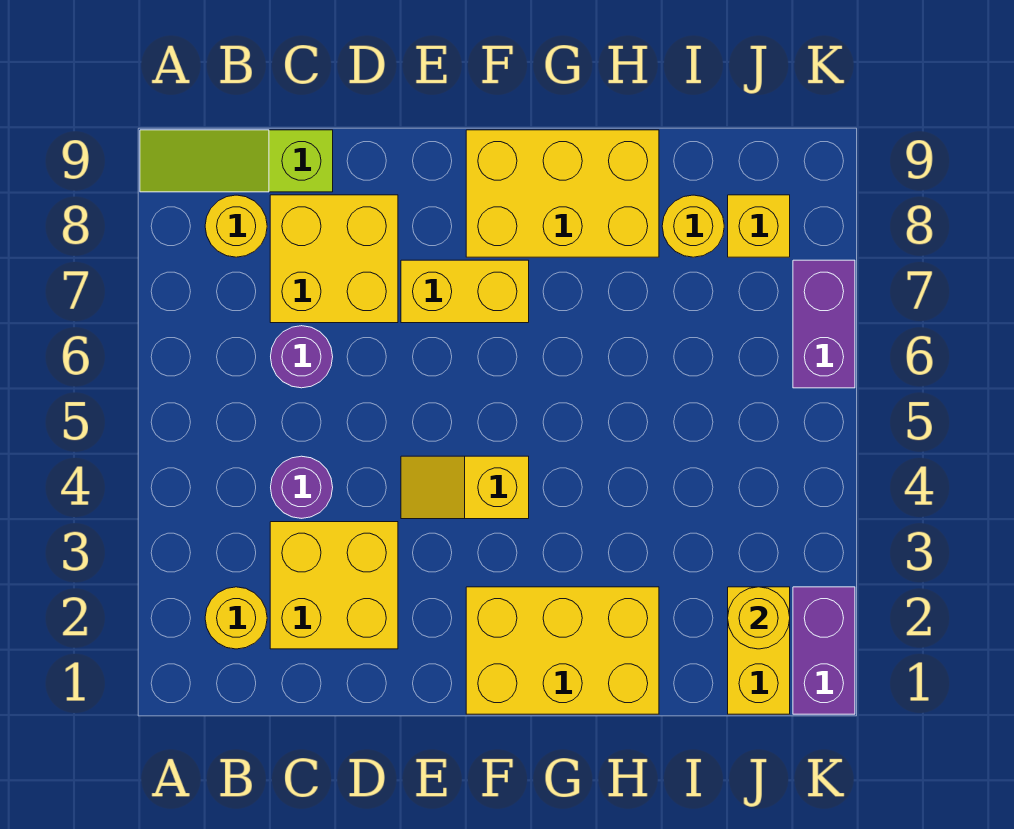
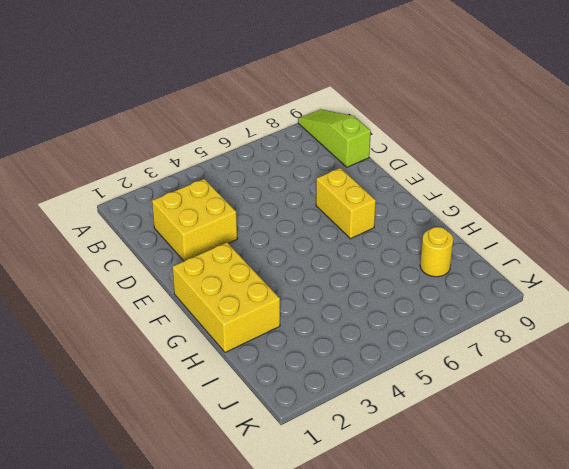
none -> yellow 1x1 round brick [205,587,267,649]
none -> yellow 1x1 round brick [205,195,267,257]
none -> purple 1x1 round brick [271,456,333,518]

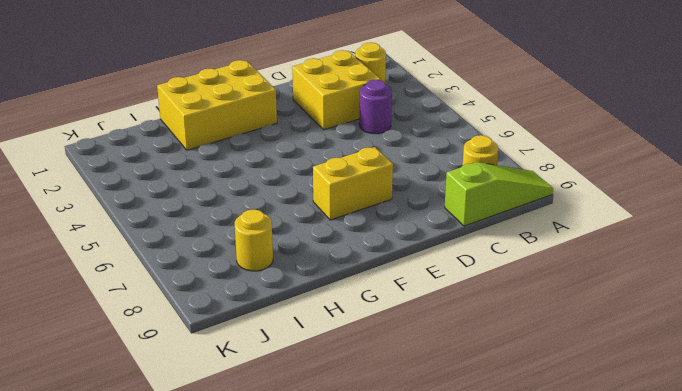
none -> purple 1x1 round brick [271,326,333,388]
none -> yellow 2x2 brick [270,195,398,323]
none -> yellow 1x2 slope [401,456,529,519]

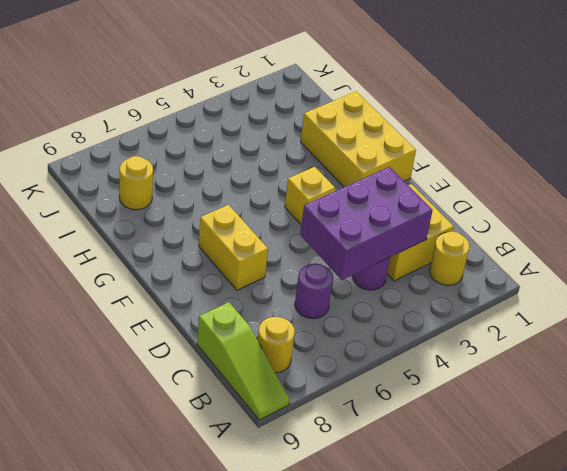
purple 2x3 brick [300,167,433,280] -> none
none -> yellow 2x2 brick [270,195,398,323]
none -> yellow 2x3 brick [466,130,659,257]
none -> yellow 1x2 brick [728,587,790,714]

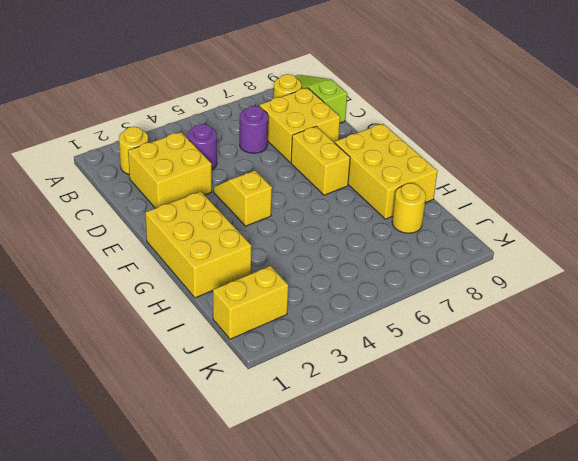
none -> yellow 1x1 brick [728,195,790,257]
none -> purple 1x2 brick [793,587,855,714]
none -> purple 1x2 brick [793,260,855,388]

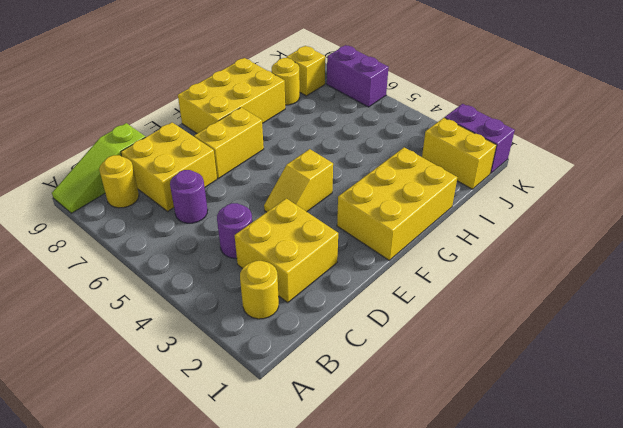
none -> yellow 1x1 round brick [728,587,790,649]

